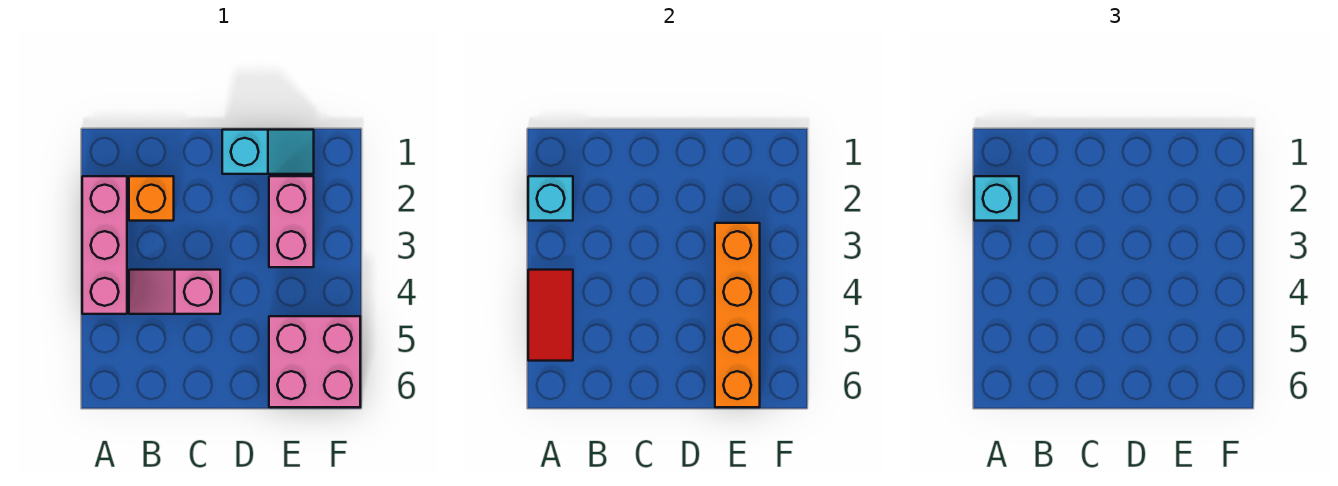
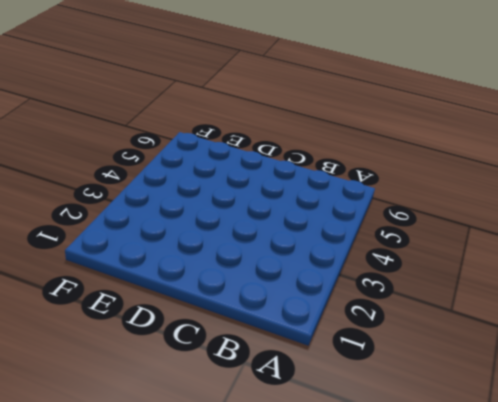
none -> pink 1x3 brick [82,176,127,314]
none -> orange 1x1 brick [129,176,174,221]

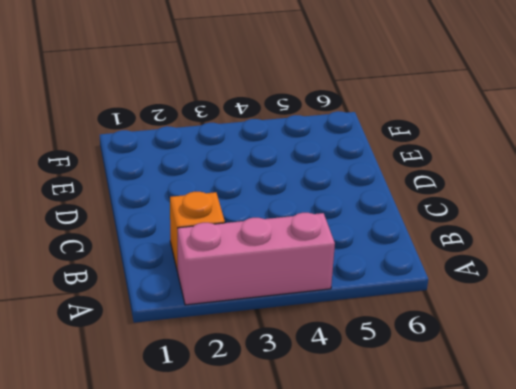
none -> pink 1x2 slope [129,270,220,314]
none -> cyan 1x2 slope [222,130,314,174]

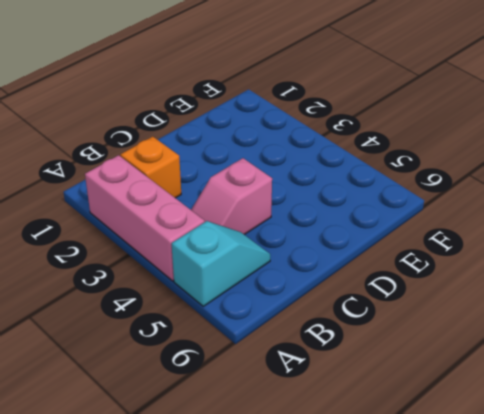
cyan 1x2 slope [172,221,270,306] -> cyan 1x2 slope moved to [222,130,314,174]
none -> pink 1x2 brick [269,176,314,267]
none -> pink 2x2 brick [269,316,360,407]

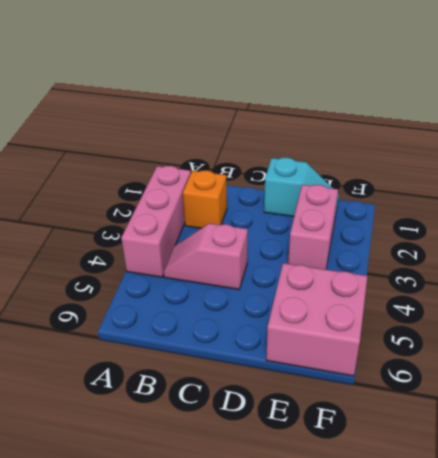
none -> cyan 1x1 brick [528,176,573,221]
none -> red 1x2 tile [528,270,573,361]

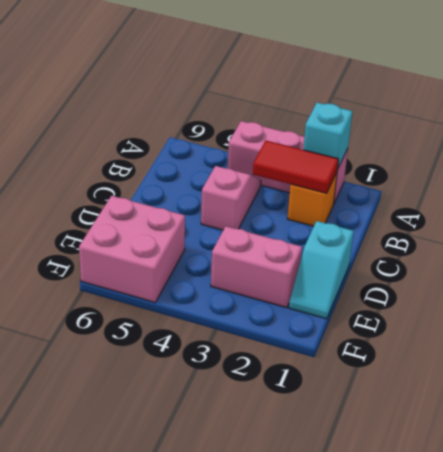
red 1x2 tile [253,141,339,193] -> red 1x2 tile moved to [528,270,573,361]
none -> orange 1x4 brick [715,223,760,407]
none -> cyan 1x1 brick [974,176,1019,221]

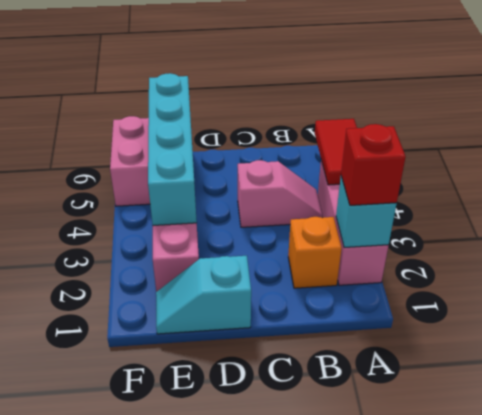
red 1x1 brick [341,124,406,205] -> cyan 1x1 brick [974,176,1019,221]
cyan 1x4 brick [148,73,197,225] -> orange 1x4 brick [715,223,760,407]

